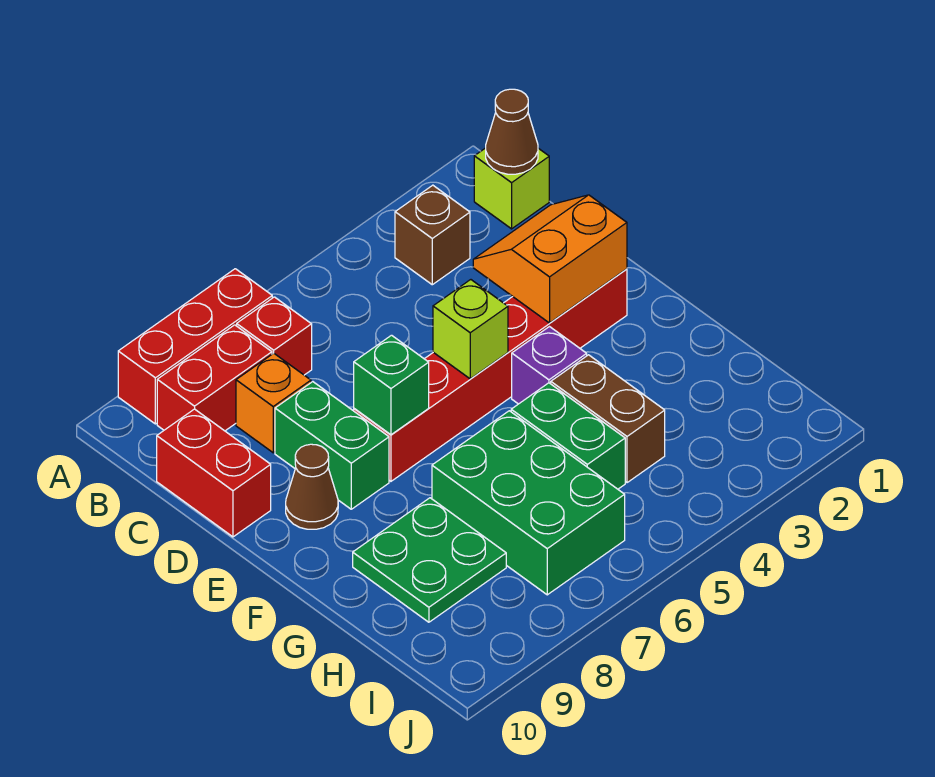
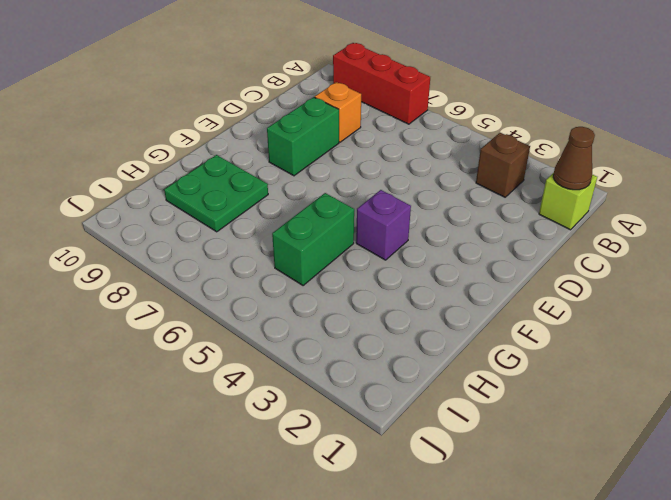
none -> red 1x1 brick [237,297,312,375]
none -> red 1x2 brick [157,325,272,431]
none -> red 1x2 brick [157,409,271,537]

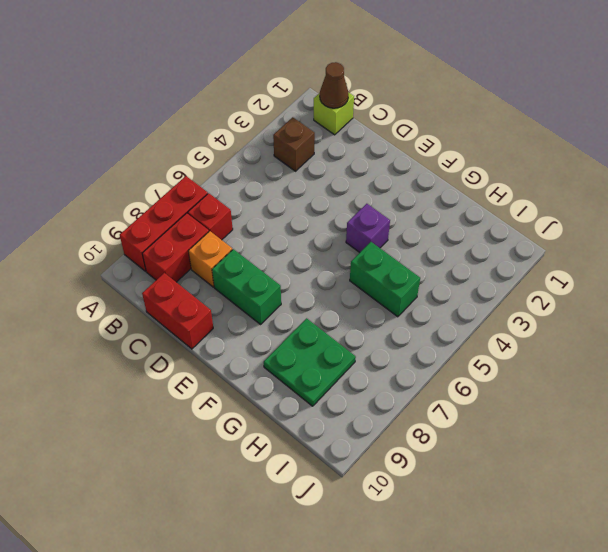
none -> red 1x6 brick [354,269,627,481]
none -> brown 1x1 cone [286,444,338,529]
none -> brown 1x2 brick [551,355,665,483]

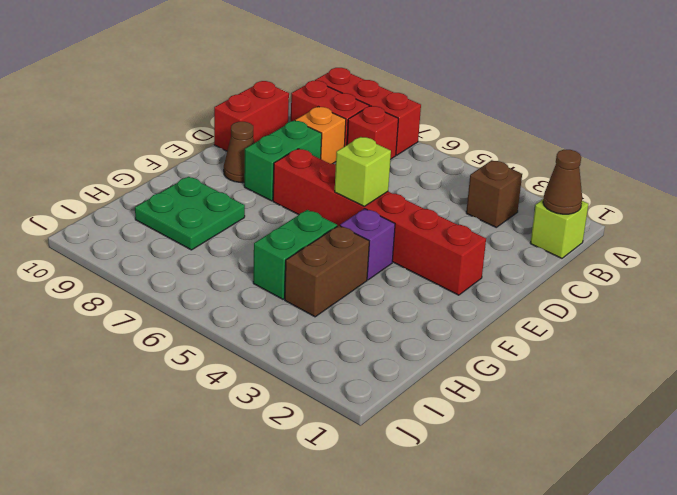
none -> green 2x3 brick [432,411,625,595]
none -> orange 2x2 slope [473,195,627,323]
none -> green 1x1 brick [354,335,429,435]

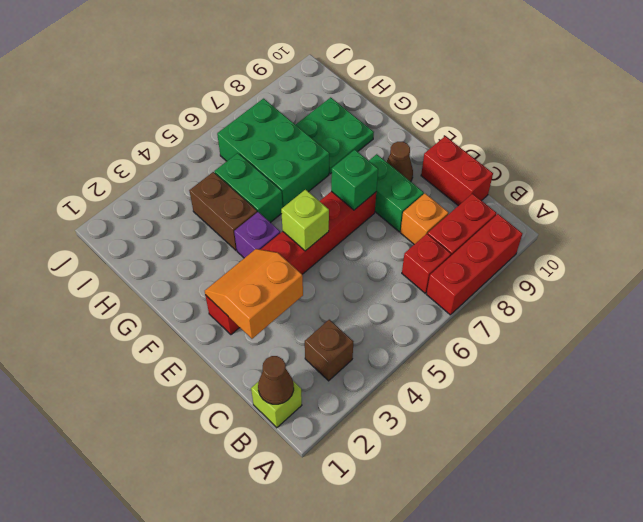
orange 2x2 slope [205,249,303,339] -> orange 2x2 slope turned to [473,195,627,323]

